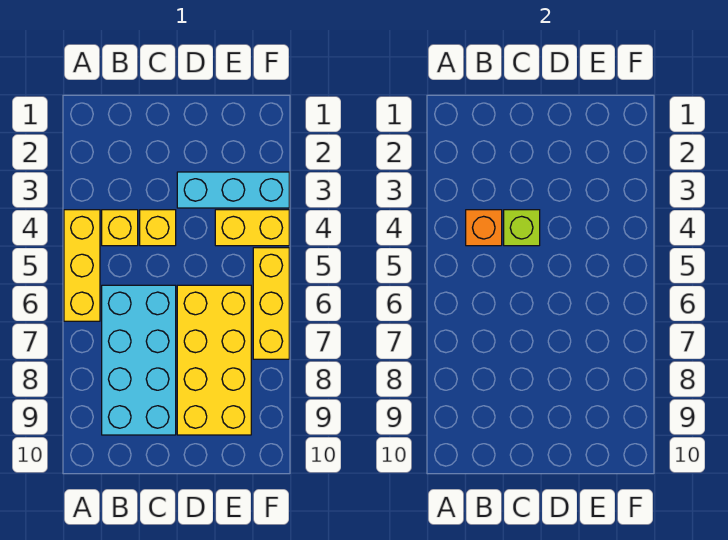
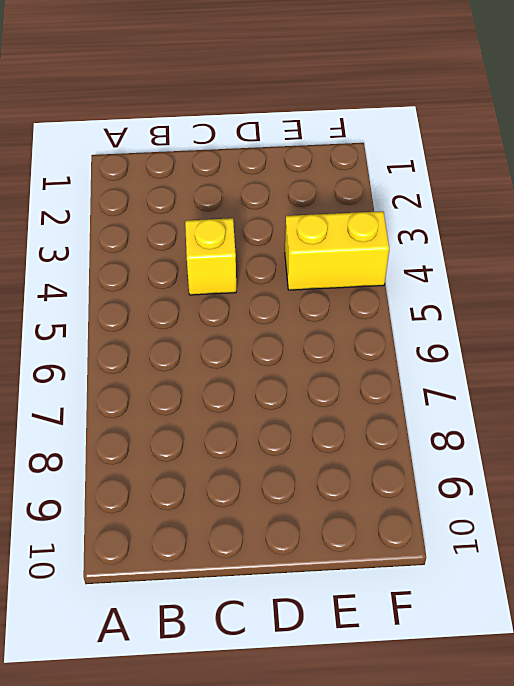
none -> yellow 1x3 brick [64,210,100,321]
none -> yellow 1x1 brick [102,210,138,246]

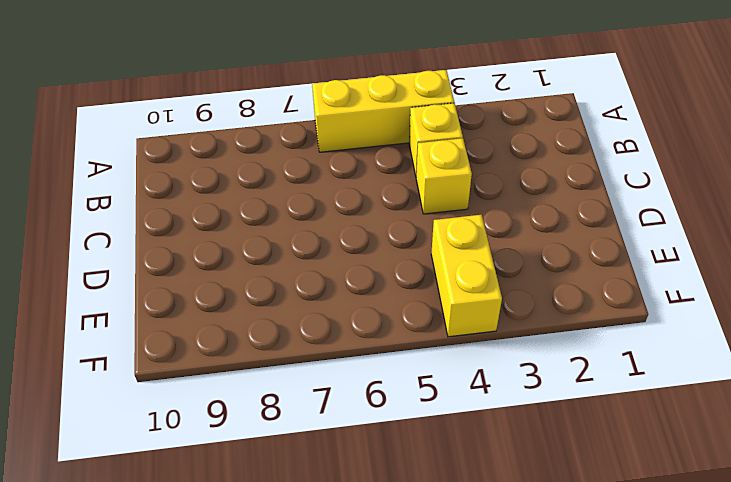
none -> cyan 2x4 brick [102,285,176,435]
none -> cyan 1x3 brick [177,172,289,208]

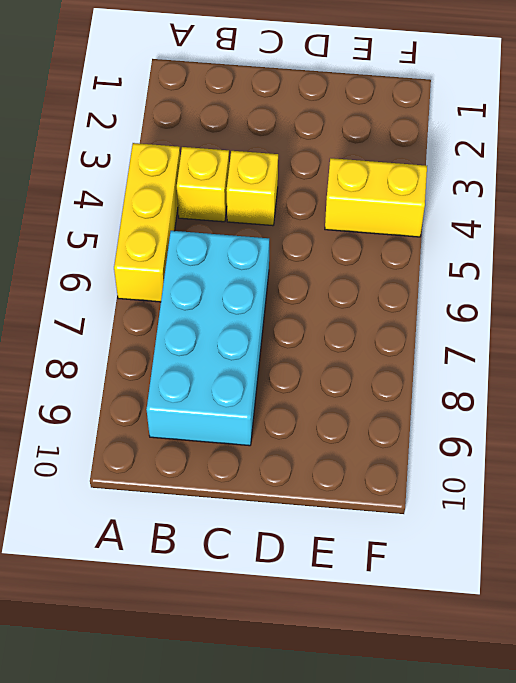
none -> cyan 1x3 brick [177,172,289,208]
none -> yellow 2x4 brick [177,285,251,435]

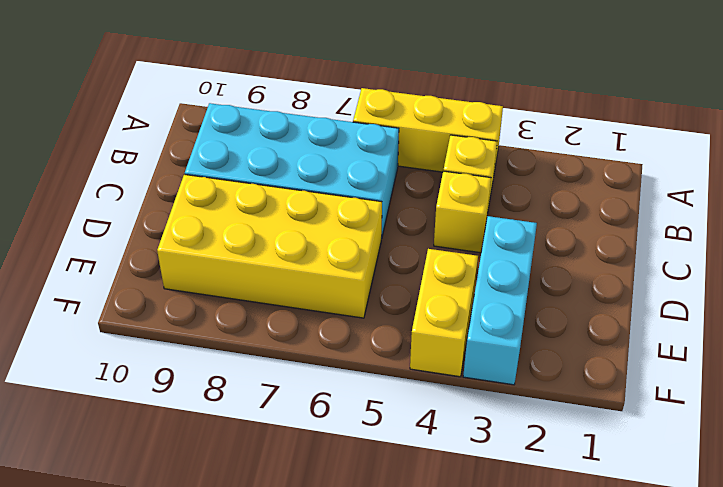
none -> yellow 1x3 brick [253,248,289,359]
none -> orange 1x1 brick [466,210,502,246]

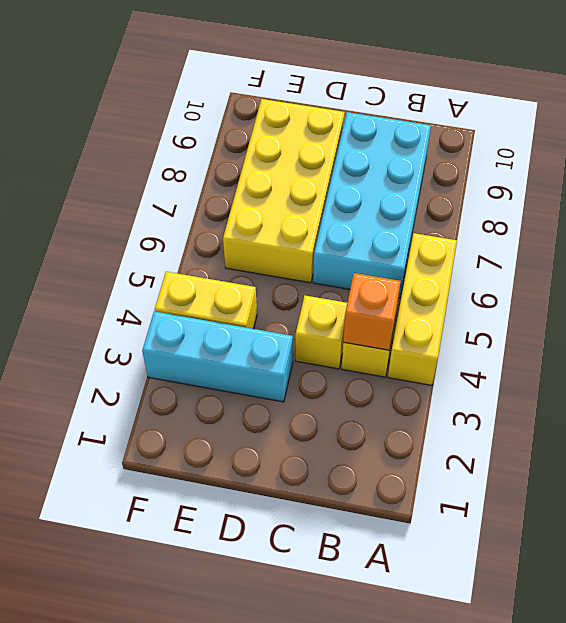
none -> yellow 1x3 brick [253,248,289,359]
none -> lime 1x1 brick [504,210,540,246]

